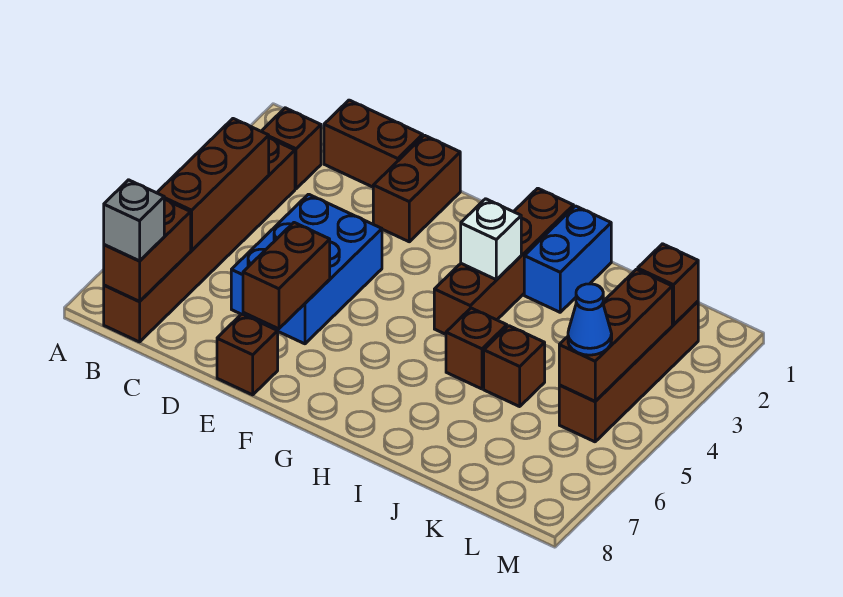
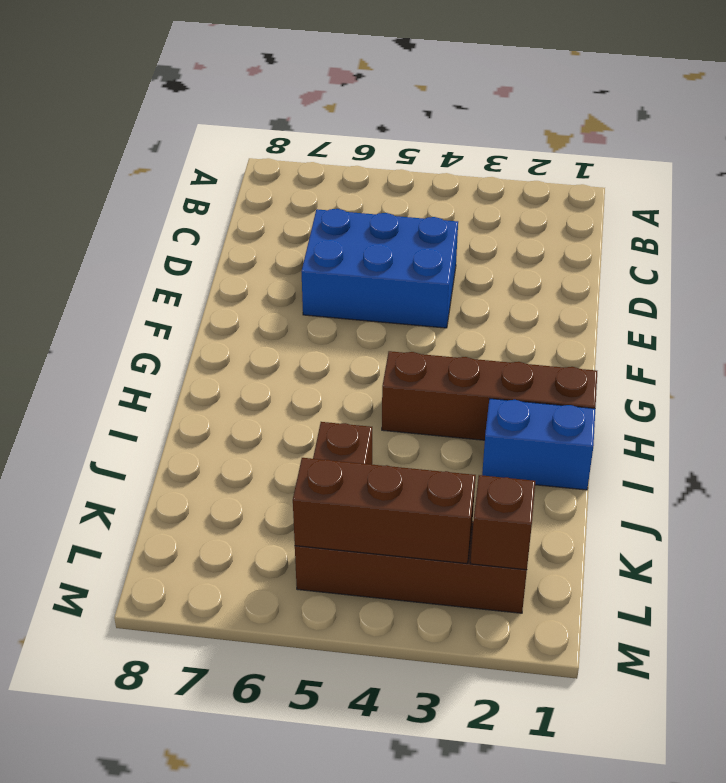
none -> brown 1x1 brick [261,108,321,189]
none -> brown 1x6 brick [104,138,295,342]
none -> brown 1x2 brick [324,100,423,187]

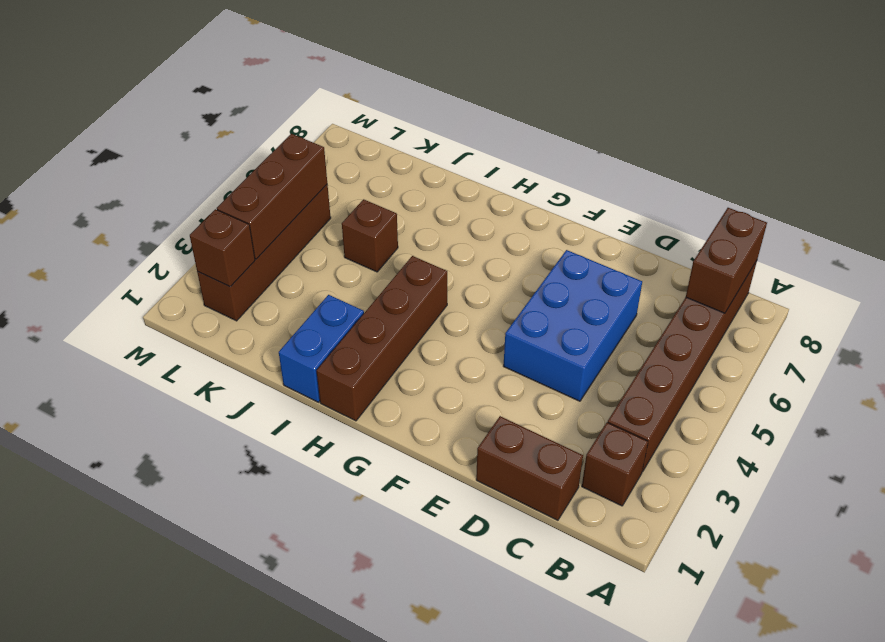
none -> brown 1x2 brick [373,135,460,242]
none -> brown 1x1 brick [217,314,278,395]
none -> brown 1x1 brick [446,308,507,389]

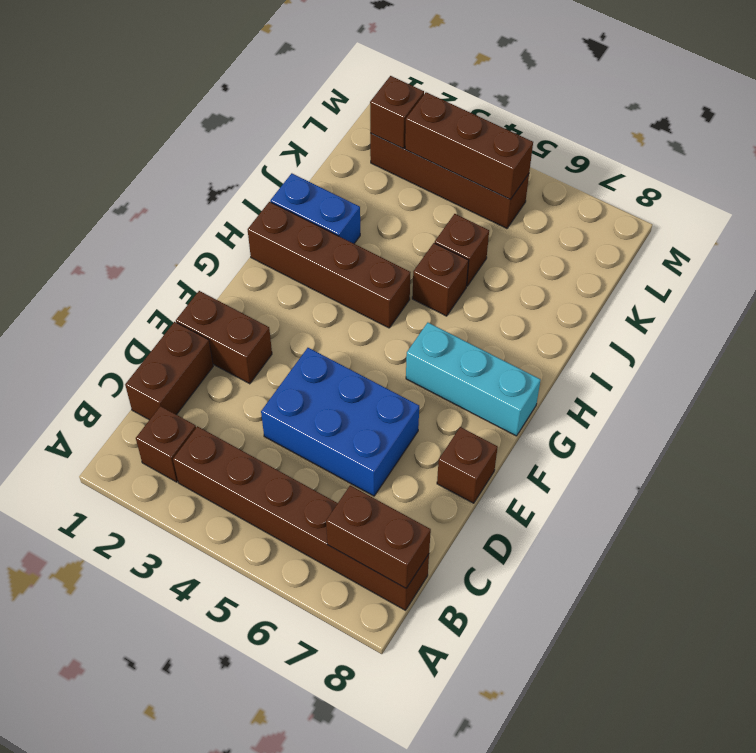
cyan 1x3 brick [406,323,541,436] -> none
none -> brown 1x3 brick [157,119,269,250]
none -> brown 1x2 brick [243,223,330,329]
none -> white 1x1 brick [461,199,521,280]

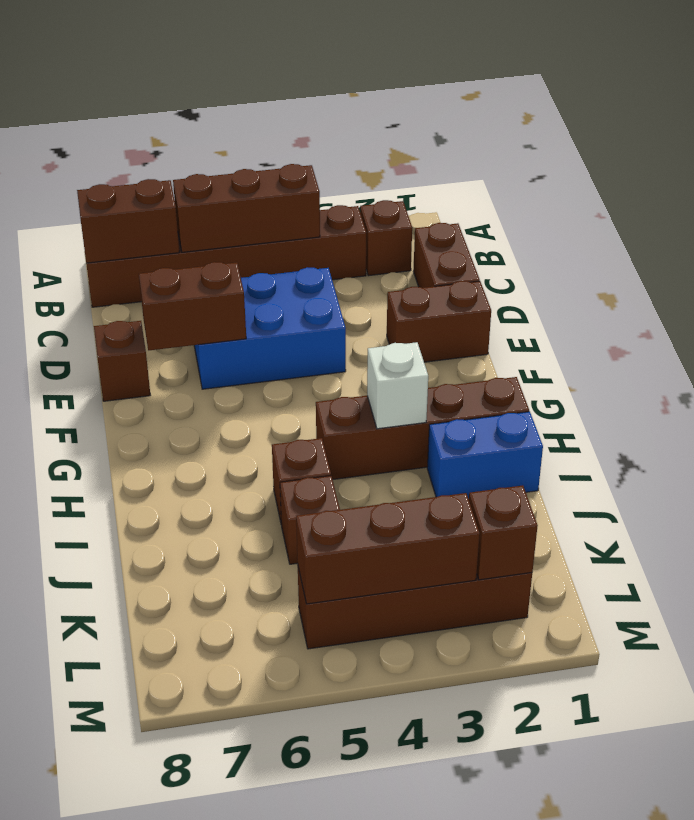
none -> grey 1x1 brick [104,180,164,261]
none -> blue 1x1 cone [568,284,612,355]

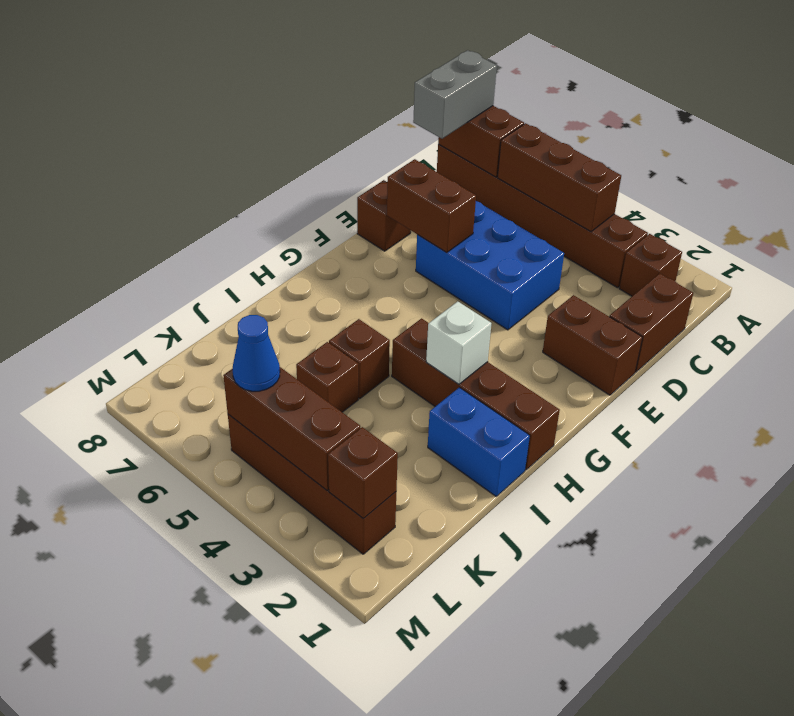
grey 1x2 brick [413,50,497,139] -> grey 1x1 brick [104,180,164,261]

